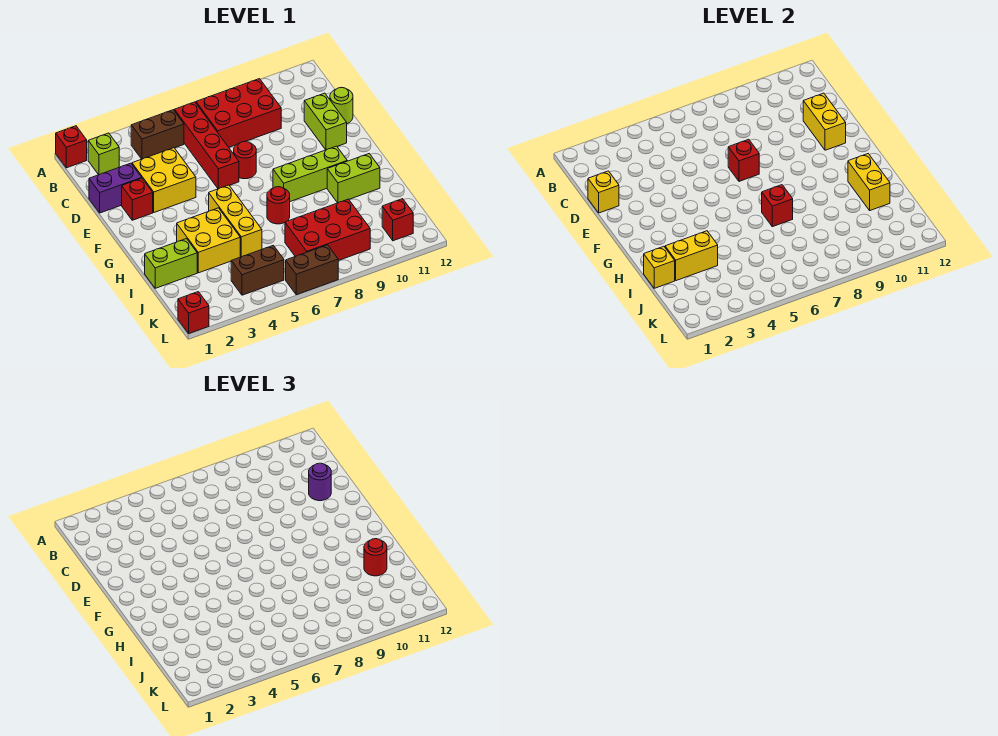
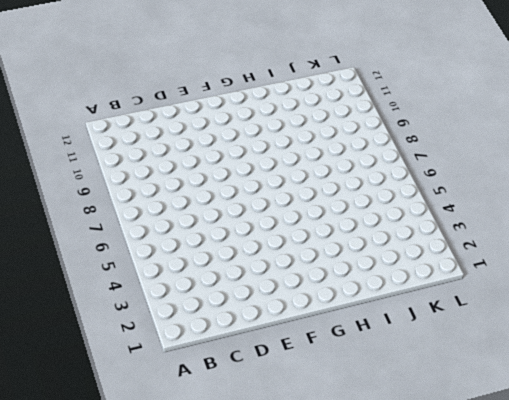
none -> red 1x1 brick [56,126,87,168]
none -> lime 1x1 brick [88,133,119,175]
none -> brown 1x2 brick [131,110,184,159]
none -> red 1x4 brick [174,102,239,189]

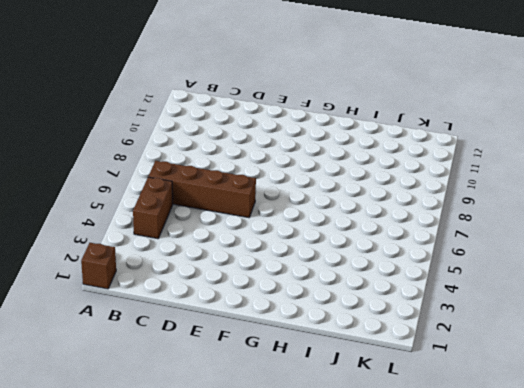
brown 1x1 brick [81,243,116,289] -> red 1x1 brick [56,126,87,168]
brown 1x4 brick [148,161,256,218] -> red 1x4 brick [174,102,239,189]
none -> lime 1x1 brick [88,133,119,175]
none -> red 2x3 brick [196,79,281,147]
none -> purple 1x2 brick [89,163,141,213]
none -> yellow 2x2 brick [132,148,196,212]

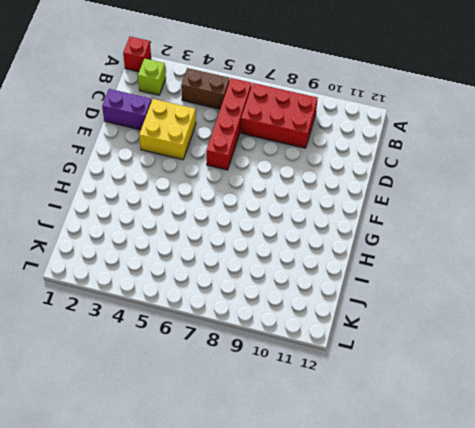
none -> lime 1x2 brick [304,93,347,150]
none -> lime 1x1 round brick [330,87,353,124]
none -> red 1x1 brick [122,178,153,220]
none -> red 1x1 round brick [234,141,256,179]

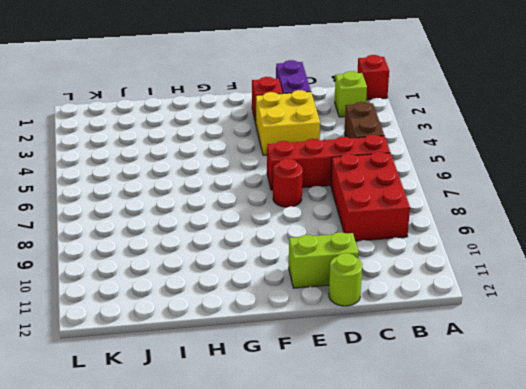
none -> yellow 1x3 brick [209,185,262,257]
none -> lime 1x3 brick [273,146,347,202]
none -> yellow 2x2 brick [177,208,240,273]
none -> red 1x1 round brick [267,187,290,224]

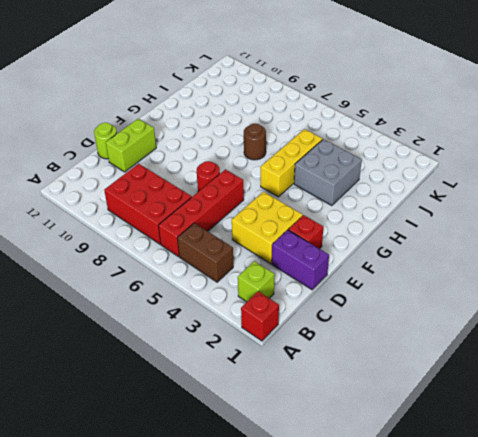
grey 2x2 brick [294,139,362,206] -> yellow 2x2 brick [177,208,240,273]
brown 1x1 round brick [244,124,266,160] -> red 1x1 round brick [267,187,290,224]
none -> lime 1x3 brick [273,146,347,202]
none -> lime 1x2 brick [327,154,380,203]
none -> lime 1x2 brick [145,239,197,288]
none -> red 2x3 brick [285,199,370,261]

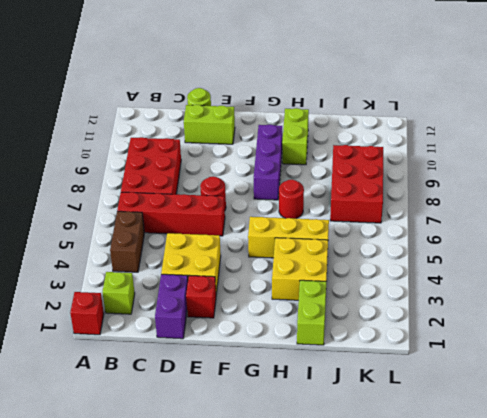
purple 1x3 brick [254,124,282,200] -> lime 1x3 brick [273,146,347,202]
none -> brown 1x2 brick [231,245,284,295]
none -> red 1x1 brick [382,199,413,241]
none -> red 1x1 brick [178,292,209,333]
none -> brown 1x2 brick [286,245,338,295]

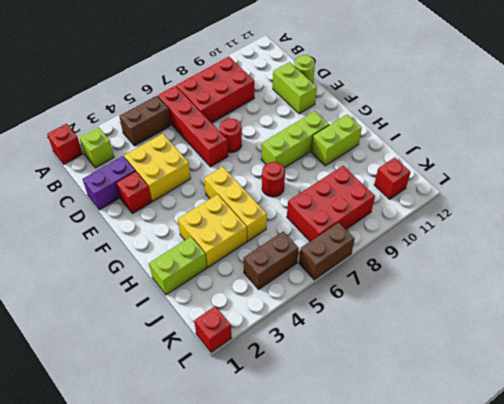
none -> yellow 1x1 brick [588,171,619,213]
none -> yellow 1x2 brick [803,93,846,150]
none -> red 1x1 brick [728,139,759,181]
none -> red 1x1 brick [762,185,793,227]

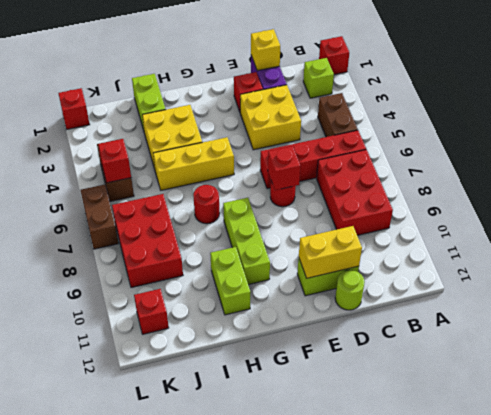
red 1x1 brick [98,139,131,183] -> red 1x1 brick moved to [762,185,793,227]
none -> yellow 1x2 brick [848,154,890,210]
none -> yellow 1x1 brick [644,246,675,288]
none -> yellow 1x2 brick [665,231,718,281]
none -> purple 1x1 round brick [309,463,331,501]

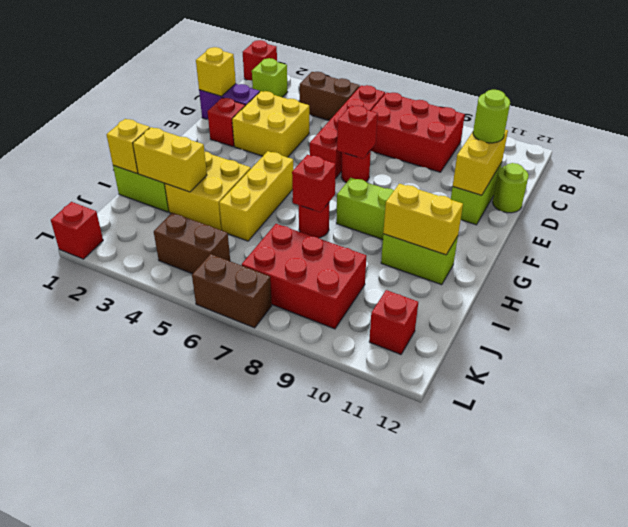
lime 1x1 round brick [473,90,510,143] -> purple 1x1 round brick [309,463,331,501]
yellow 1x2 brick [383,184,463,255] -> yellow 1x2 brick turned to [848,154,890,210]
none -> red 1x1 round brick [364,539,387,576]

